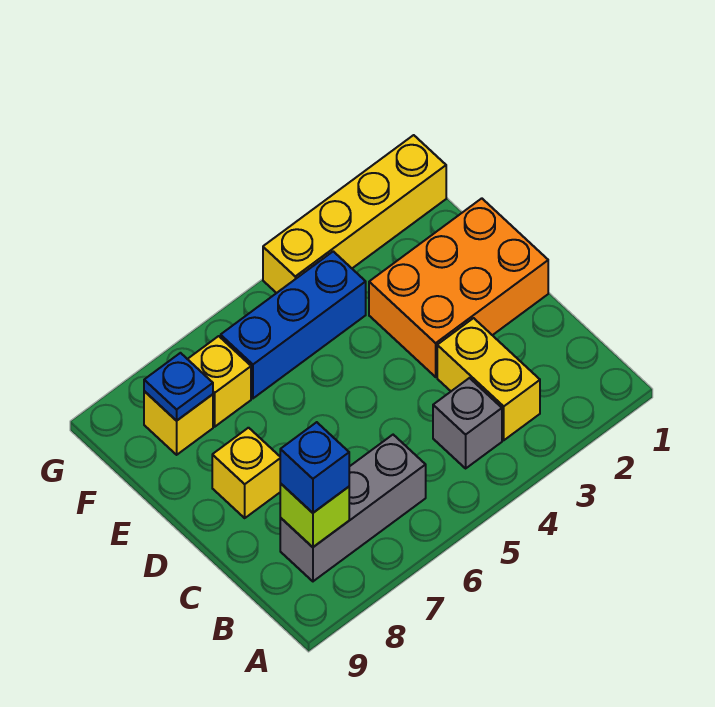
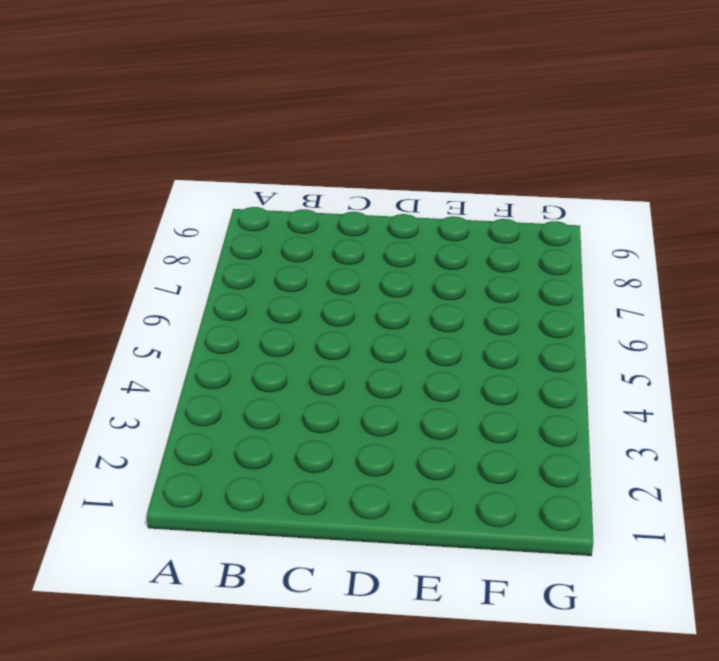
none -> yellow 1x2 brick [437,318,540,440]
none -> grey 1x1 brick [433,378,502,468]
none -> grey 1x3 brick [280,435,426,581]

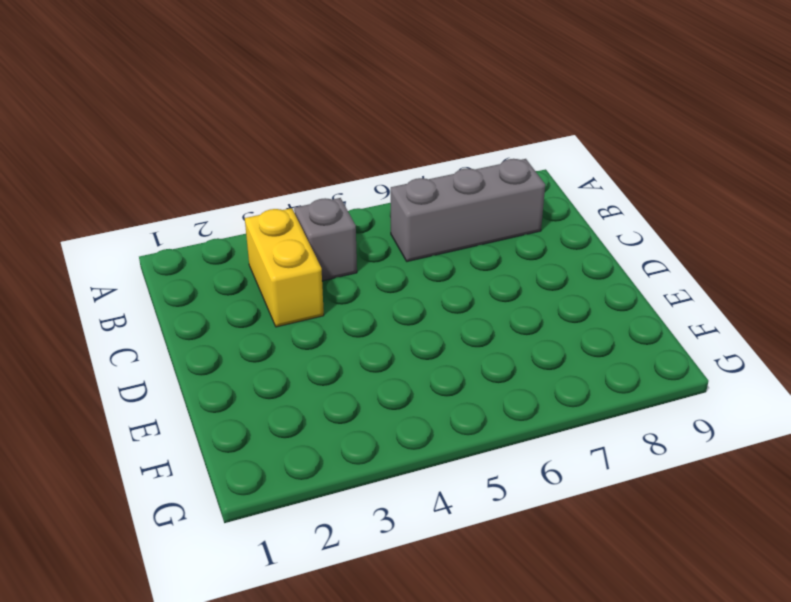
none -> orange 2x3 brick [369,198,548,377]
none -> yellow 1x1 brick [212,428,281,518]
none -> blue 1x3 brick [221,251,366,398]

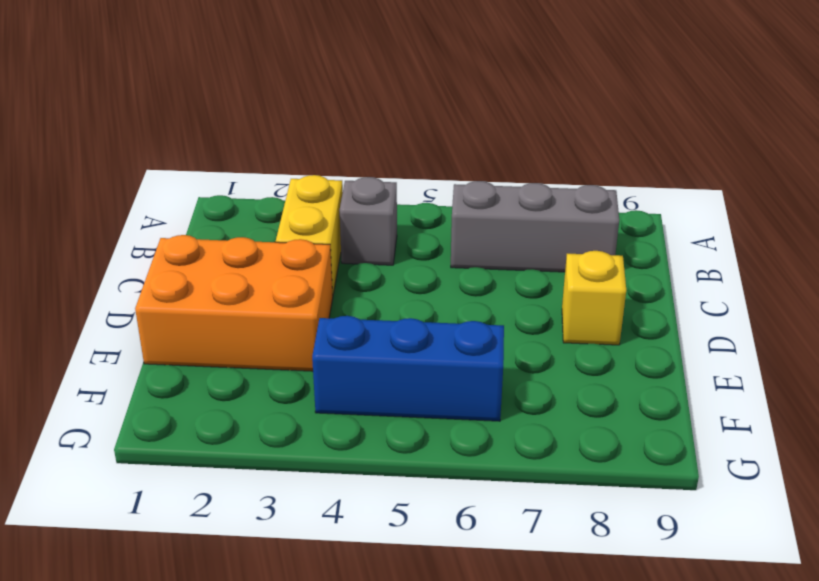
none -> yellow 1x1 brick [188,336,251,427]
none -> yellow 1x1 brick [144,391,213,455]
none -> yellow 1x4 brick [263,135,446,293]

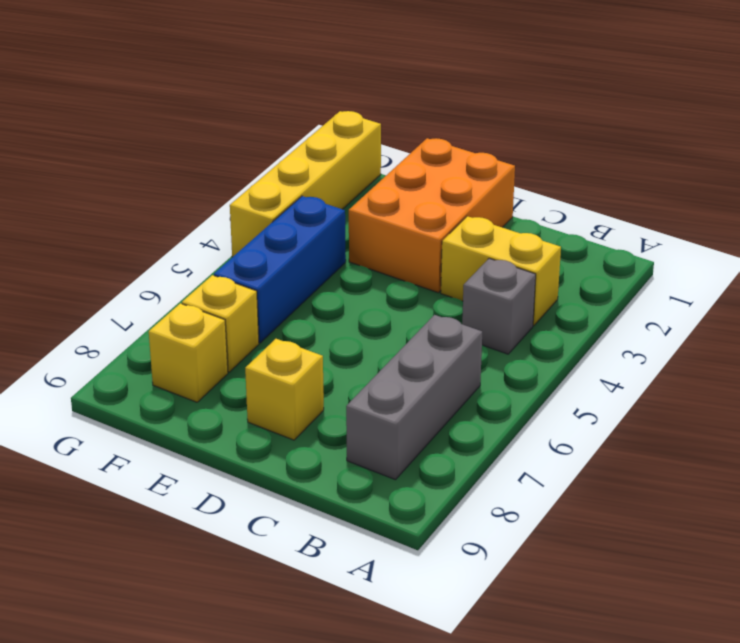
none -> lime 1x1 brick [280,484,349,547]
none -> blue 1x1 plate [144,353,213,421]
none -> blue 1x1 brick [280,422,349,513]

